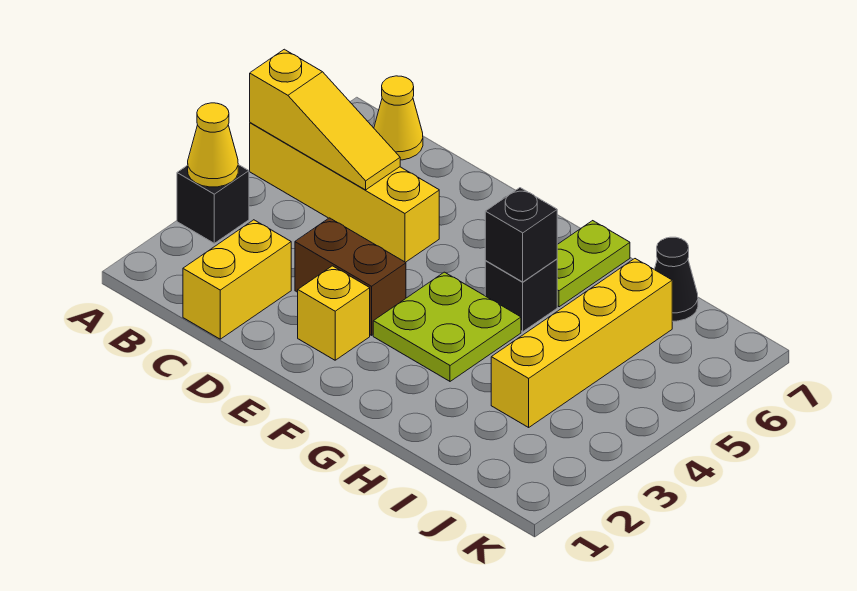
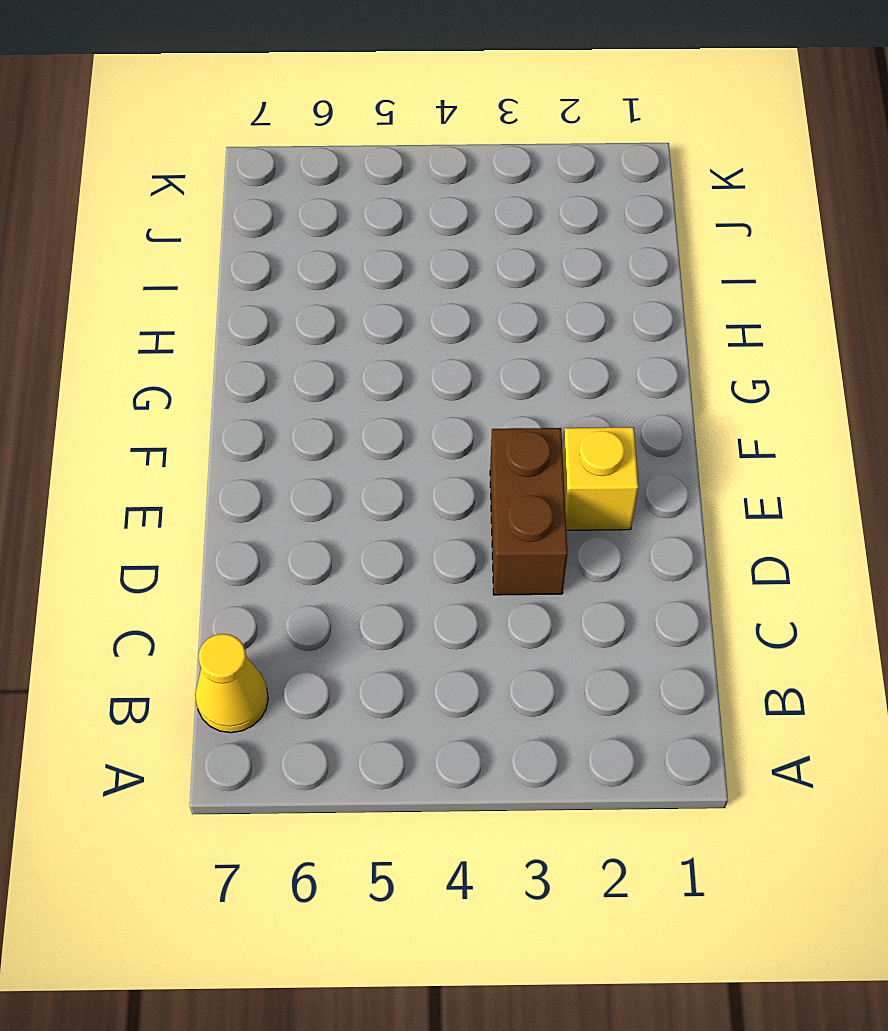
none -> black 1x1 brick [177,165,249,243]
none -> yellow 1x4 brick [250,123,439,262]
none -> yellow 1x2 brick [183,220,291,339]

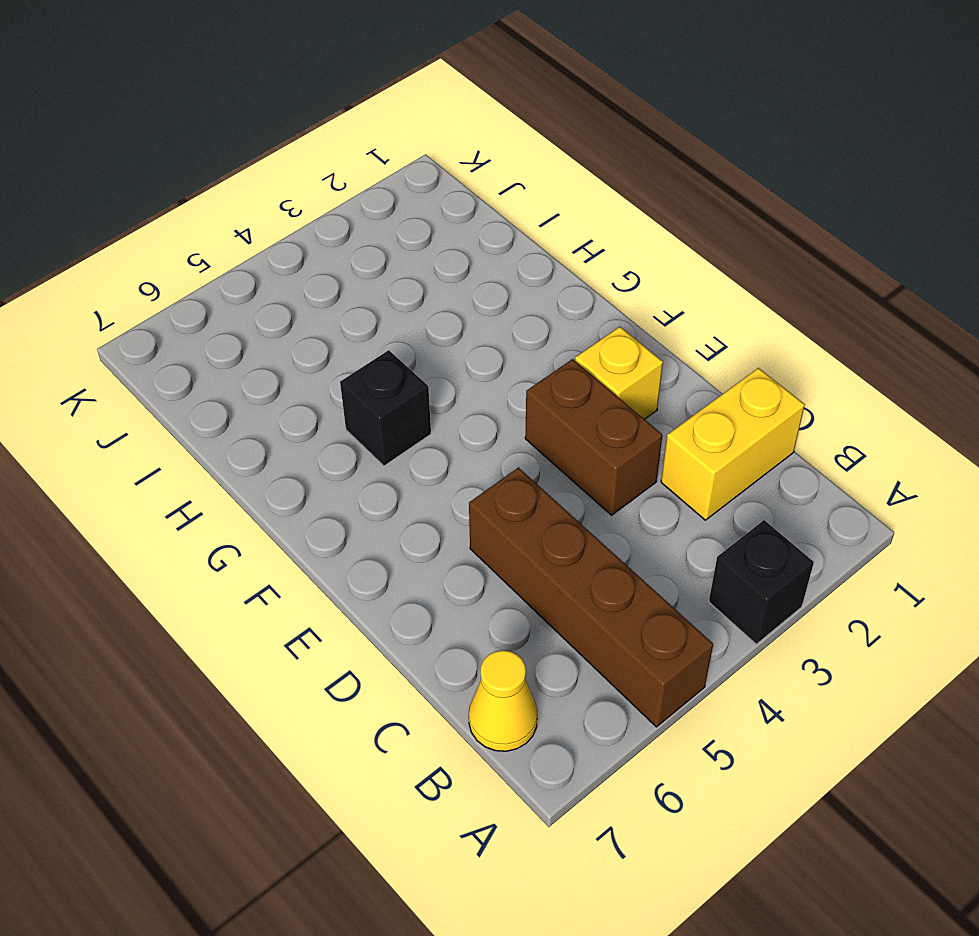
brown 1x4 brick [469,468,713,727] -> yellow 1x4 brick [250,123,439,262]
none -> lime 2x2 plate [373,272,521,381]
none -> lime 1x2 plate [557,221,630,307]
none -> yellow 1x4 brick [491,259,672,427]

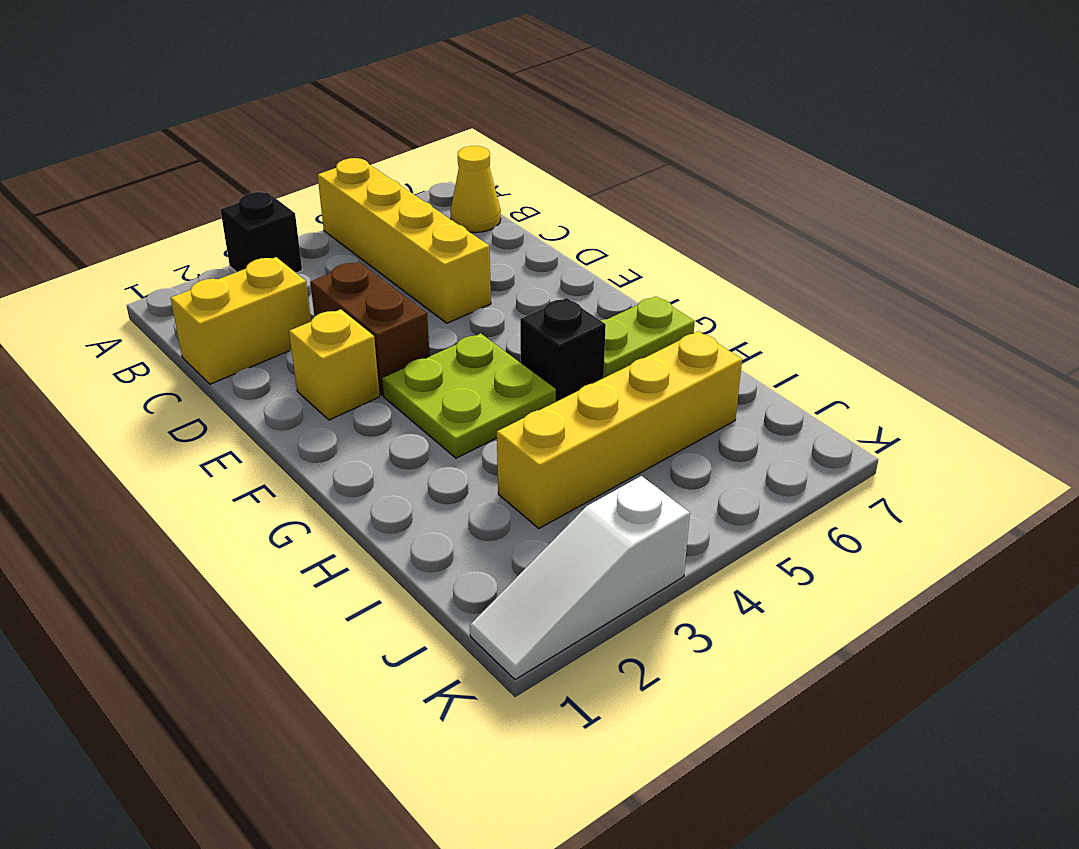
white 1x3 slope [470,476,690,680] -> none
none -> black 1x1 cone [654,237,698,321]
none -> yellow 1x1 cone [188,103,238,187]
none -> yellow 1x3 slope [250,49,400,190]

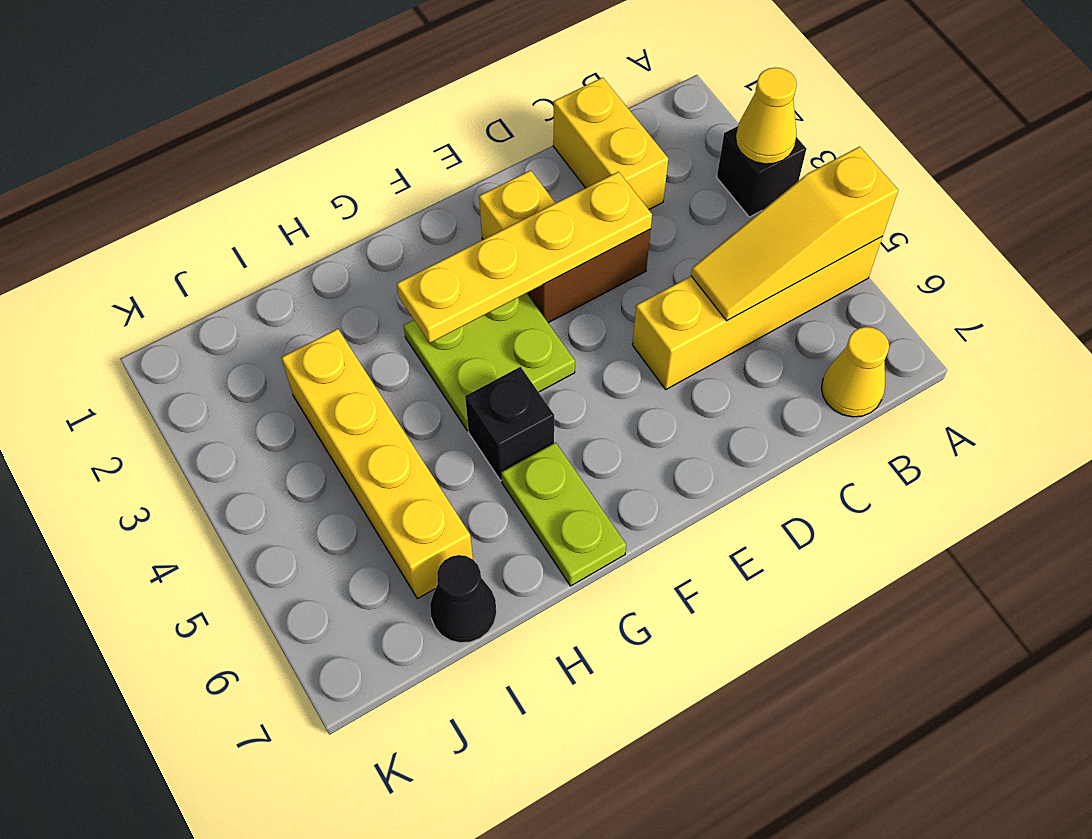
yellow 1x4 plate [397,172,652,343] -> none
none -> black 1x1 brick [485,188,557,282]

